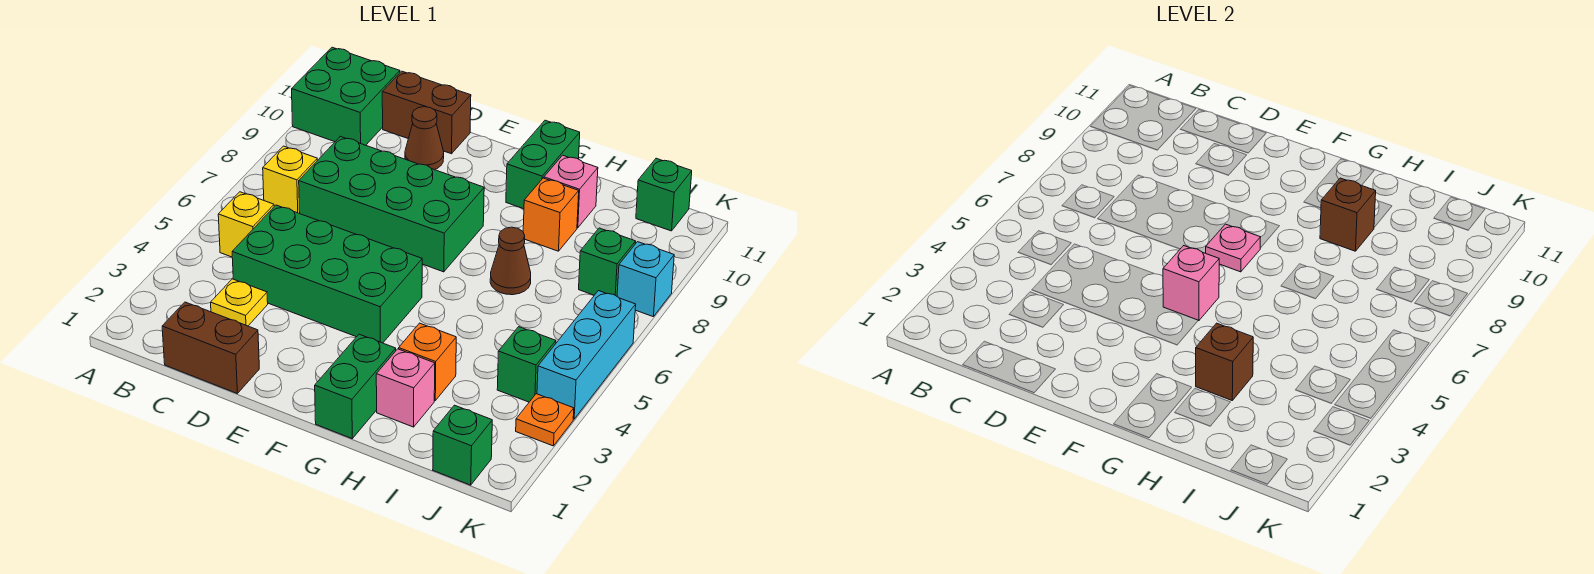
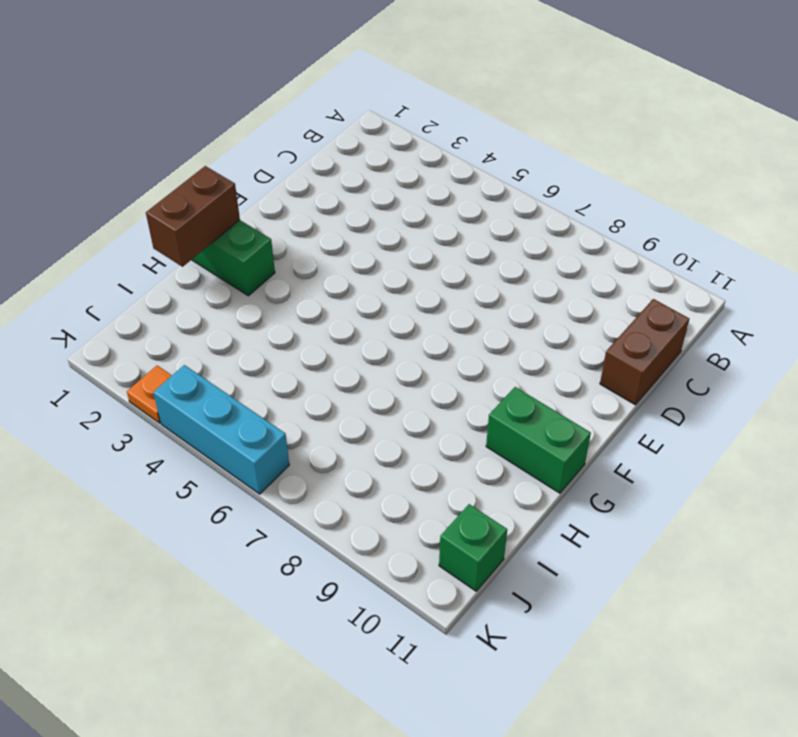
brown 1x2 brick [146,166,240,267] -> brown 1x2 brick moved to [162,302,259,394]
none -> green 2x2 brick [292,47,400,145]
none -> yellow 1x1 brick [218,192,274,257]
none -> yellow 1x1 brick [263,146,317,213]

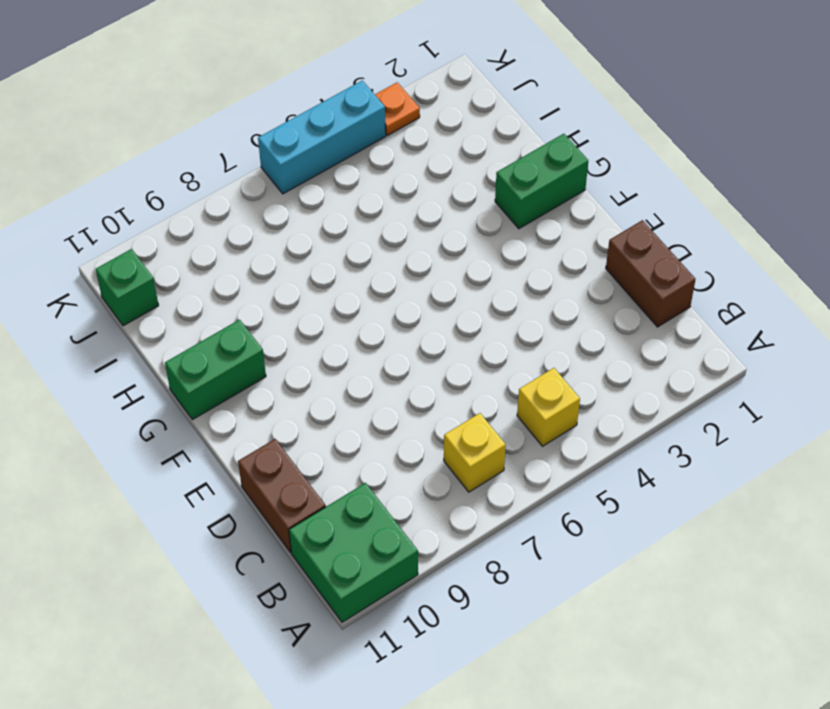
none -> yellow 1x1 plate [211,279,268,326]
none -> green 2x4 brick [232,205,422,343]
none -> green 2x4 brick [299,136,484,272]

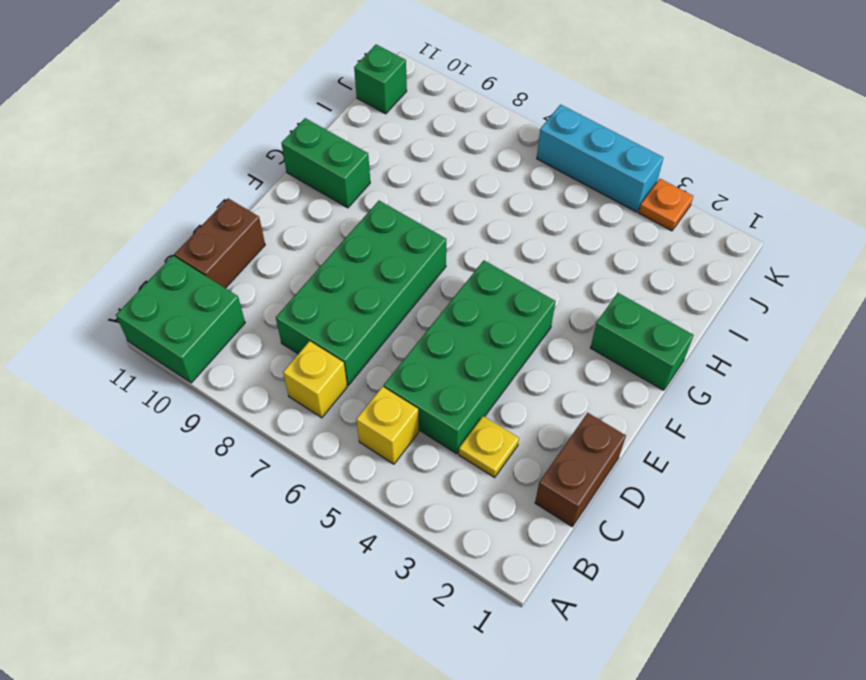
none -> brown 1x1 cone [405,107,444,170]
none -> pink 1x1 brick [376,349,435,427]
none -> orange 1x1 brick [399,323,456,400]

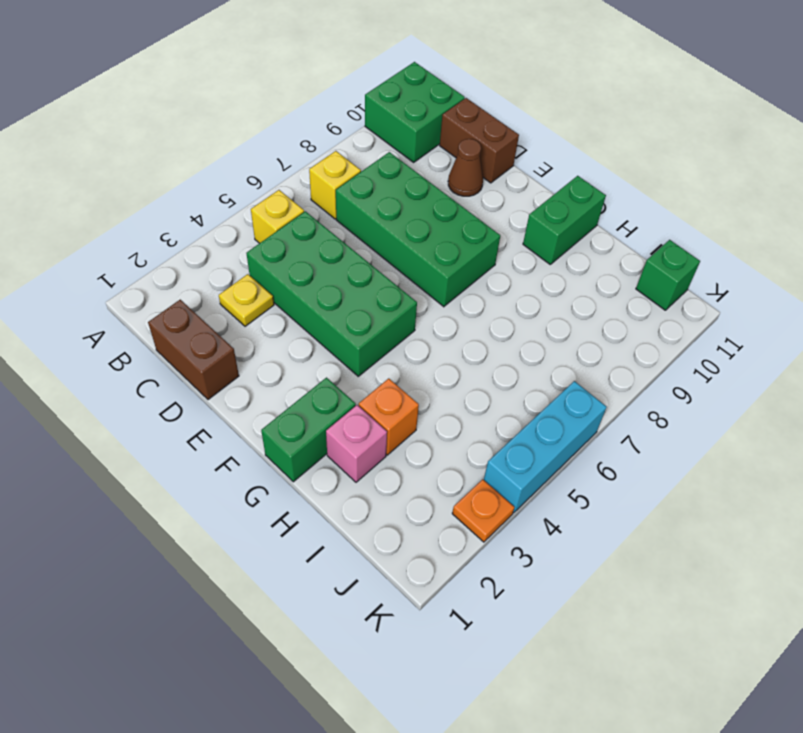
none -> brown 1x1 cone [490,227,531,295]
none -> orange 1x1 brick [523,178,579,251]
none -> pink 1x1 brick [544,155,598,228]

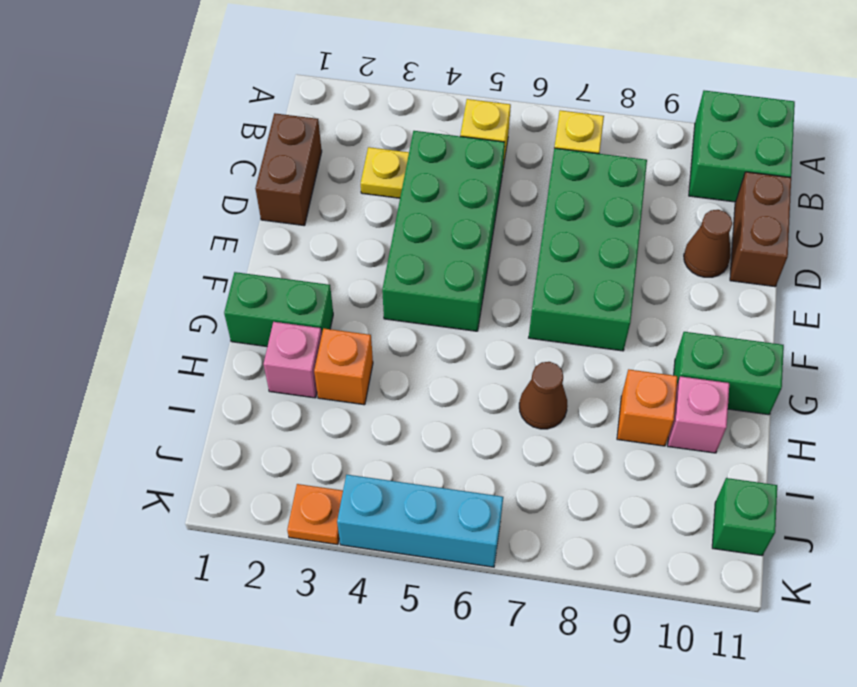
none -> green 1x1 brick [433,405,492,485]
none -> green 1x1 brick [497,327,556,402]
none -> green 1x1 brick [579,228,636,296]

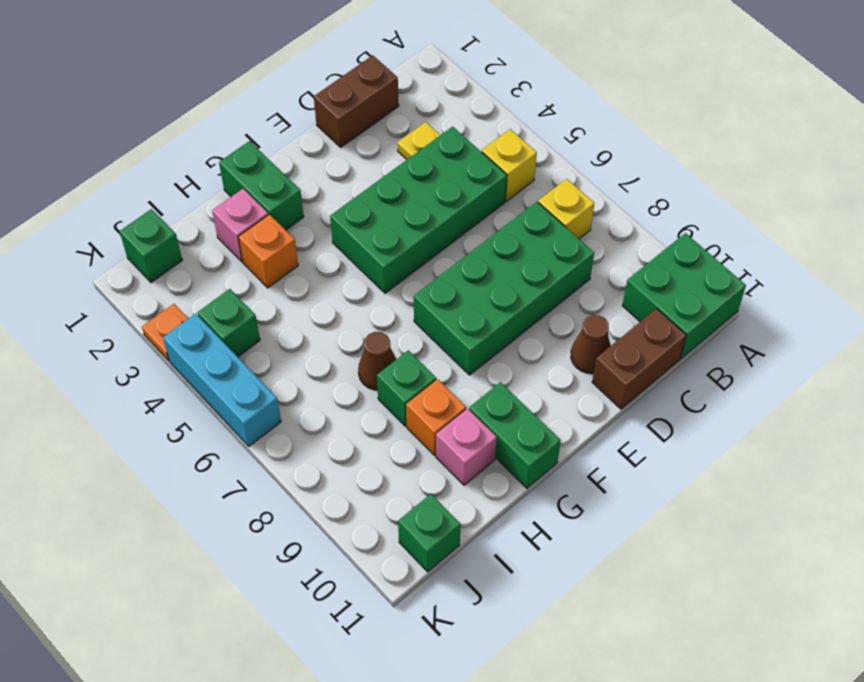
green 1x1 brick [377,350,436,426] -> green 1x1 brick moved to [579,228,636,296]
none -> cyan 1x1 brick [617,242,674,317]
none -> pink 1x1 brick [1163,246,1219,321]
none -> pink 1x1 plate [1206,224,1261,272]

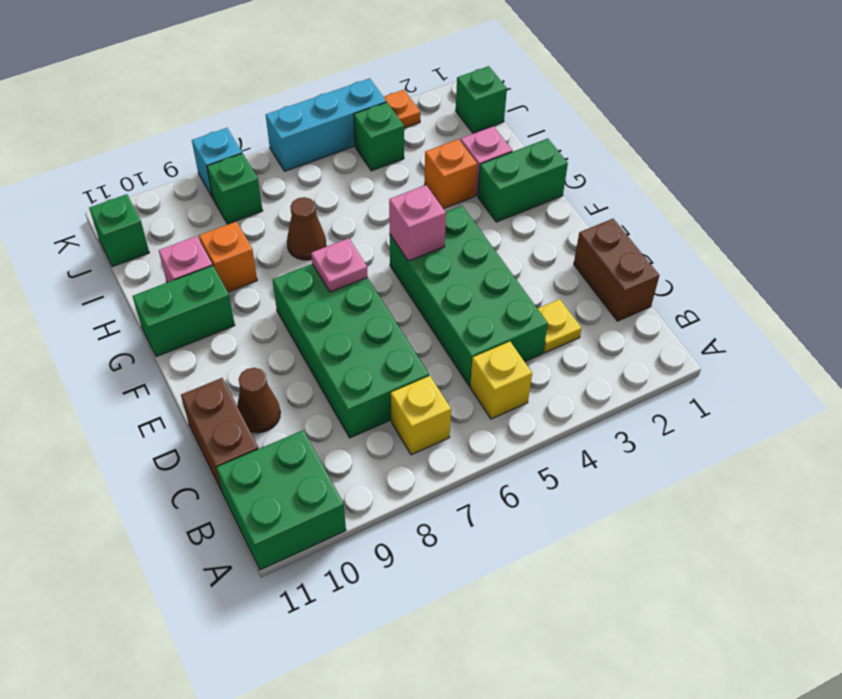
none -> brown 1x1 brick [1196,323,1253,400]
none -> brown 1x1 brick [1320,178,1376,251]

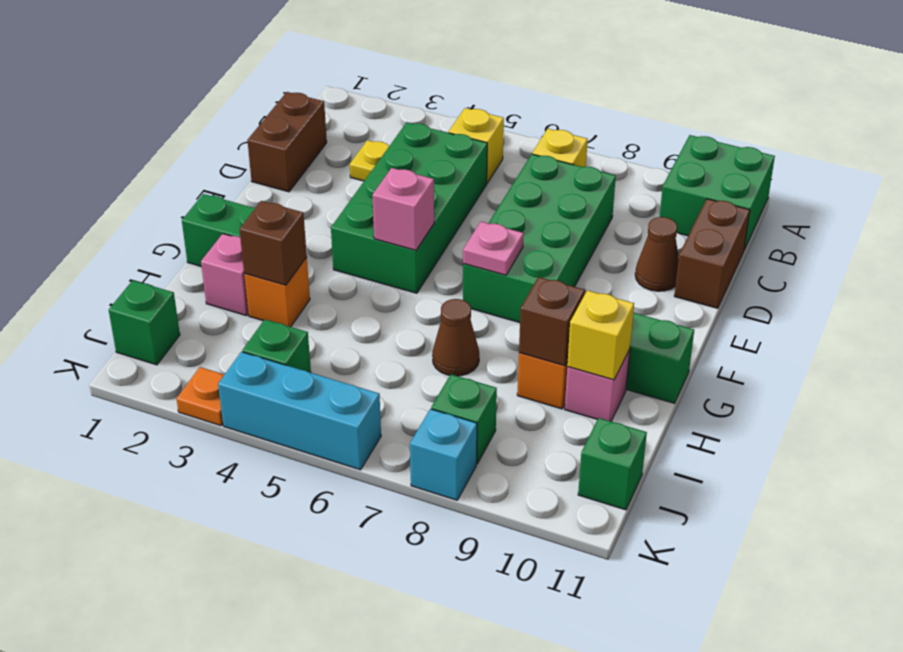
yellow 1x1 brick [567,290,634,380] -> none

